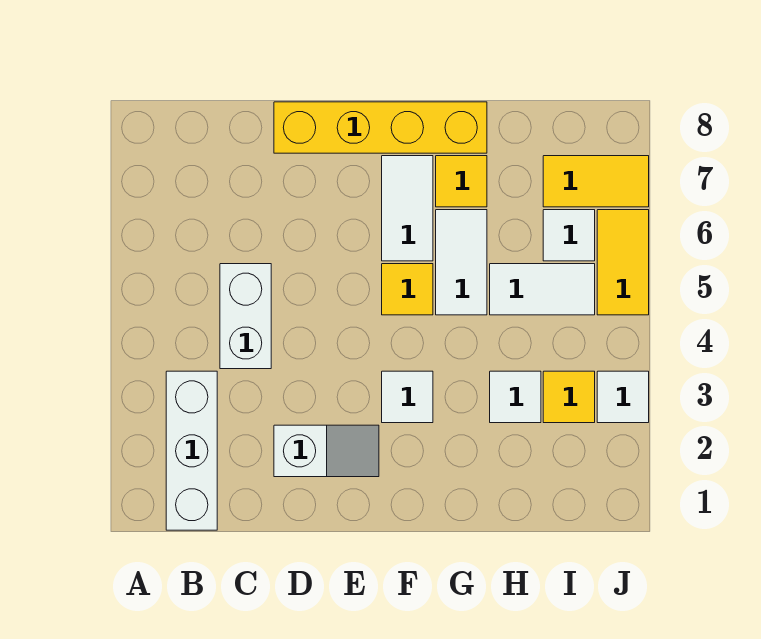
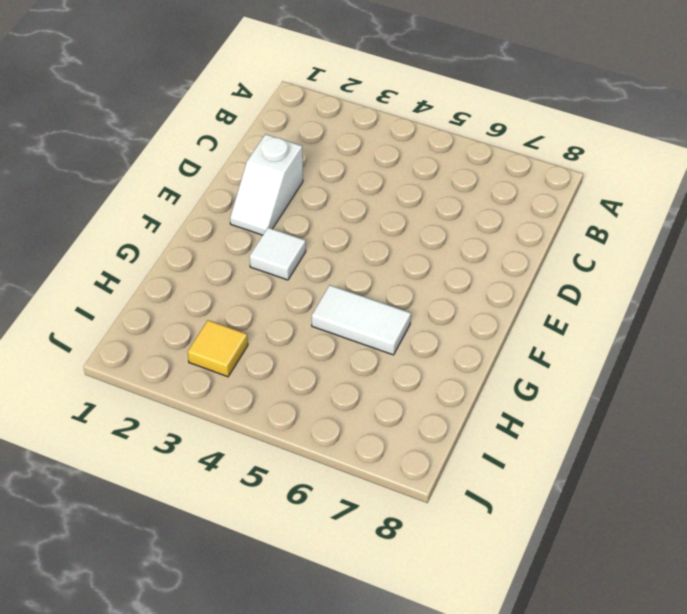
none -> white 1x3 brick [166,371,217,530]
none -> white 1x2 brick [220,264,271,369]
none -> yellow 1x4 brick [274,102,487,153]

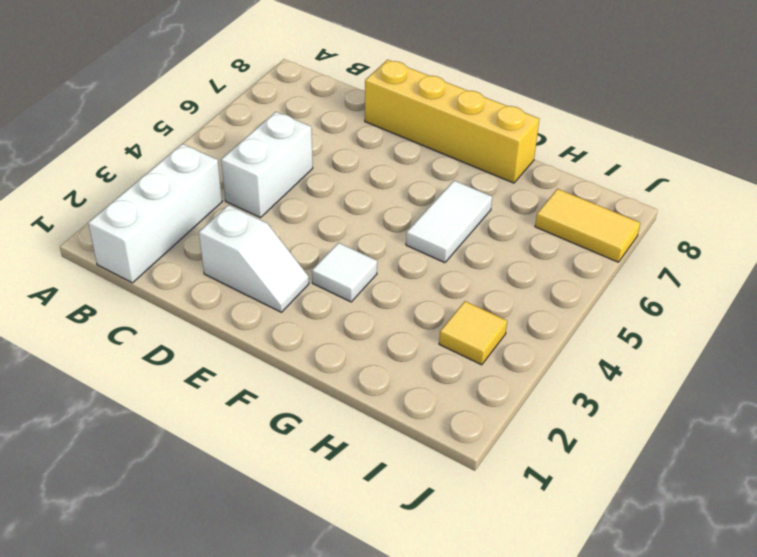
none -> yellow 1x1 tile [382,264,433,315]
none -> white 1x2 tile [382,156,433,261]
none -> yellow 1x1 tile [436,156,487,207]

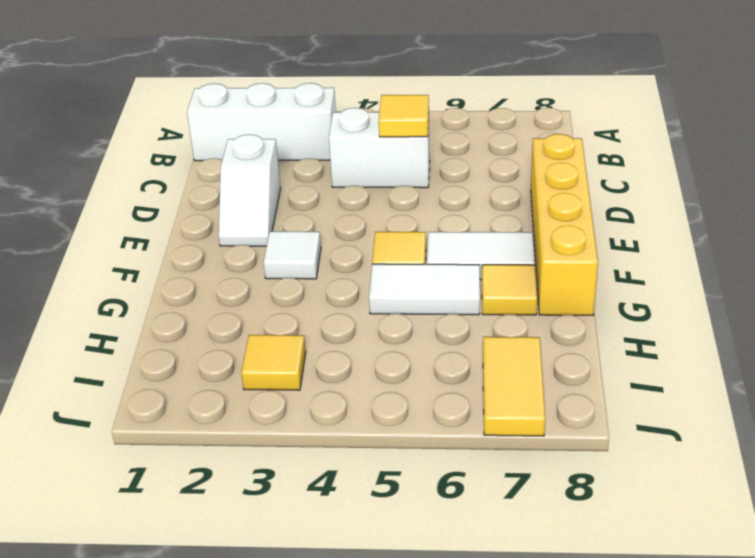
yellow 1x1 tile [379,95,429,137] -> none
none -> white 1x1 tile [490,371,541,423]
none -> white 1x2 tile [490,264,595,315]
none -> white 1x1 tile [543,210,595,261]

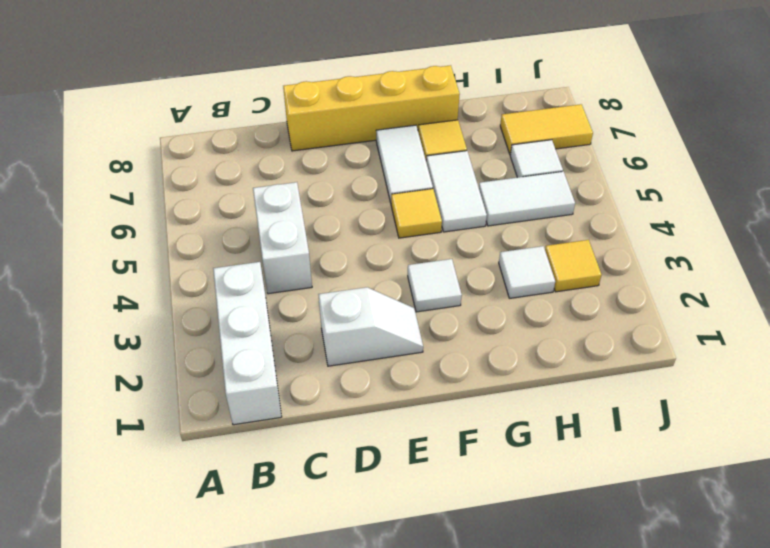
none -> white 1x1 tile [597,371,649,423]
none -> yellow 1x2 tile [597,210,649,315]

